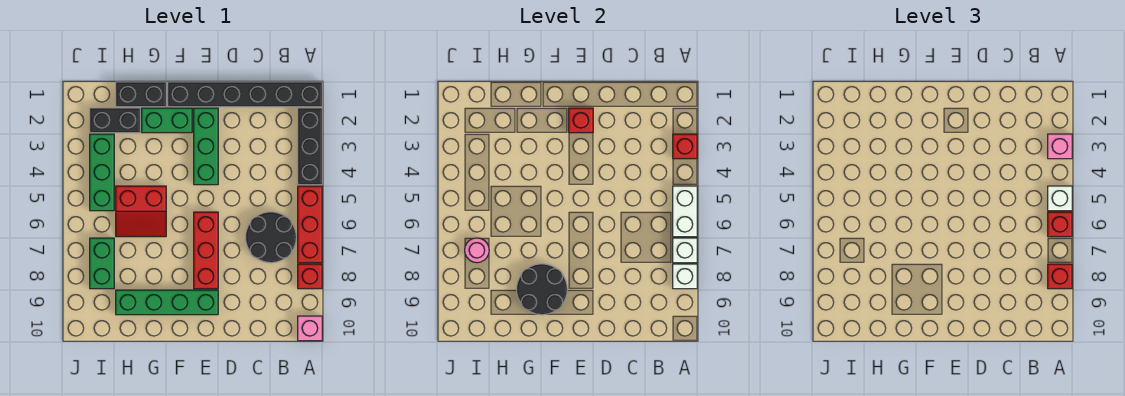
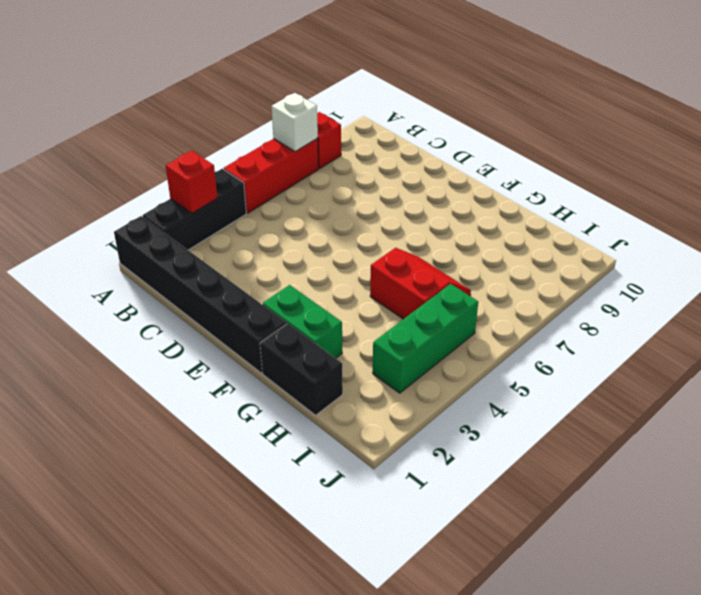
none -> pink 1x1 brick [298,316,322,341]
none -> black 2x2 round brick [246,212,296,263]
none -> green 1x3 brick [194,108,218,185]

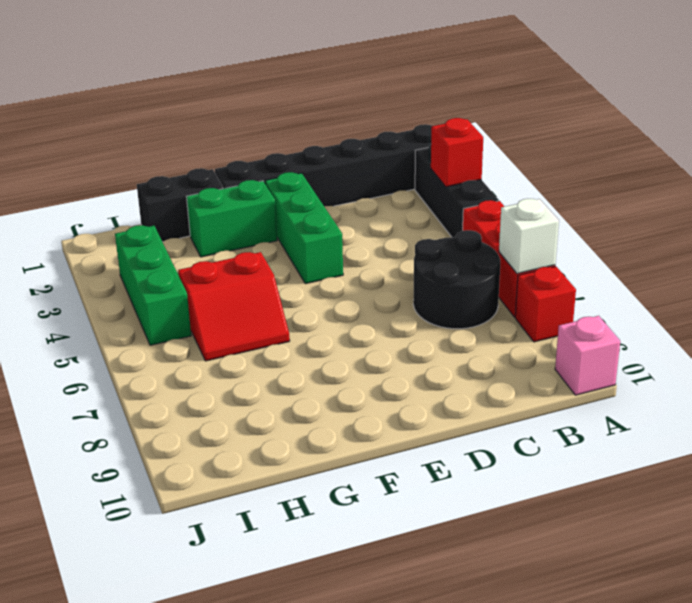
none -> red 1x3 brick [194,212,218,289]
none -> green 1x4 brick [116,290,218,315]
none -> black 1x2 brick [90,108,140,133]

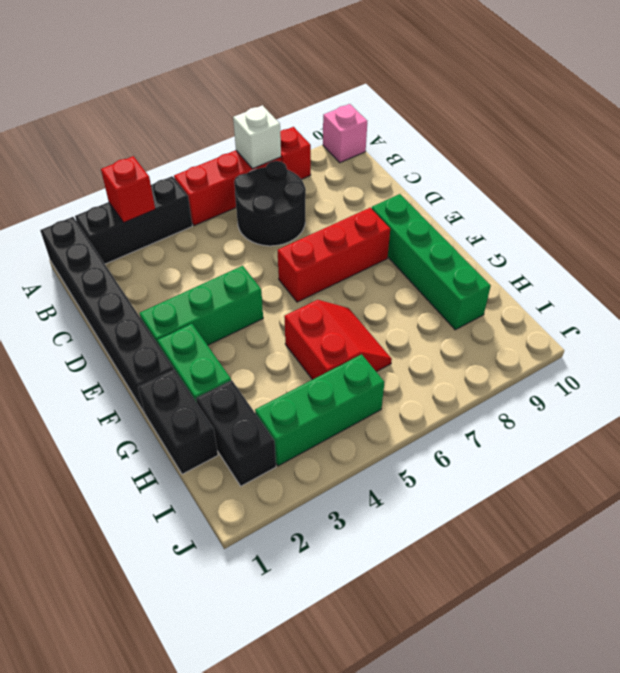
none -> green 1x2 brick [90,238,114,289]
none -> white 1x2 brick [673,186,697,237]
none -> white 1x1 brick [673,264,697,289]

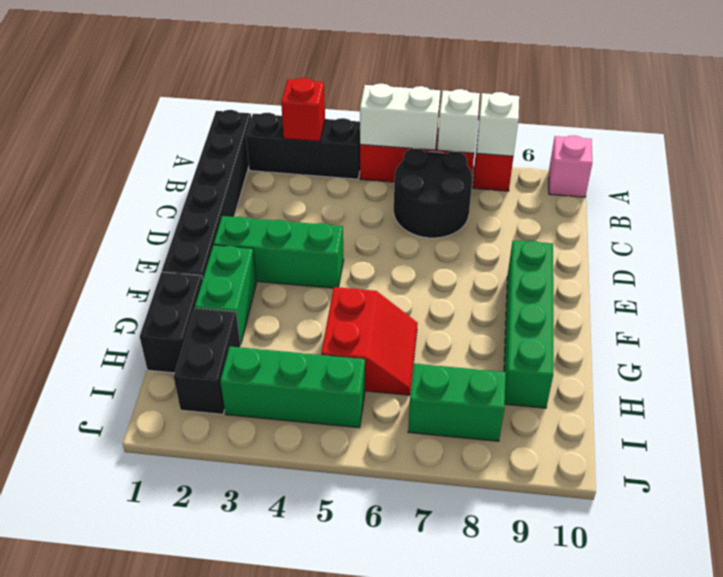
none -> red 1x3 brick [194,212,218,289]
none -> red 1x1 brick [569,108,593,133]
none -> black 2x2 round brick [517,264,567,315]

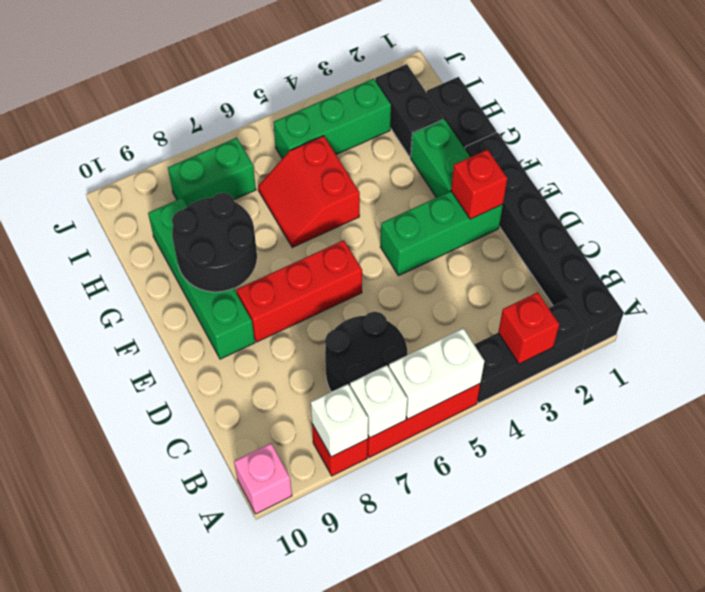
none -> pink 1x1 round brick [465,238,489,263]
none -> pink 1x1 brick [1048,134,1072,159]
none -> white 1x1 brick [1048,186,1072,211]

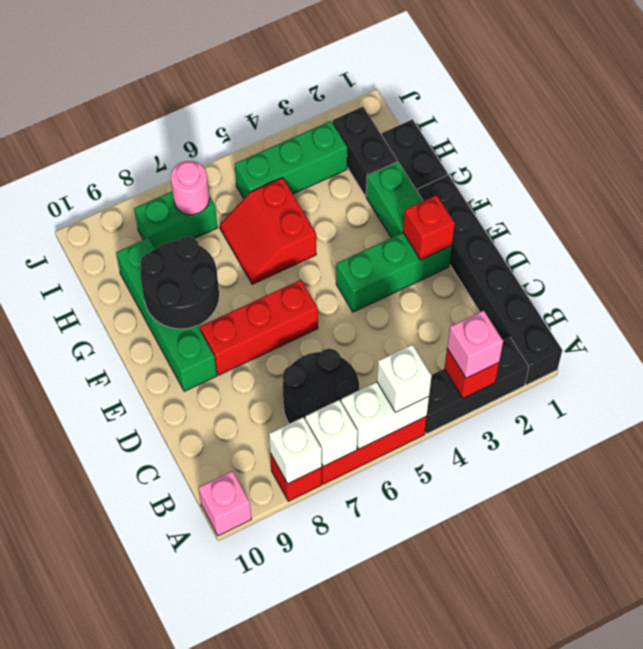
none -> red 1x1 brick [1048,212,1072,237]
none -> red 1x1 brick [1048,264,1072,289]

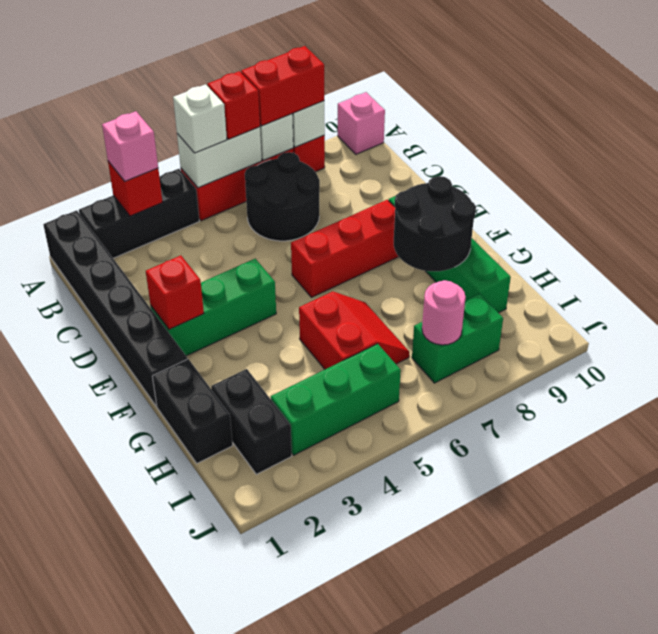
red 1x2 brick [241,46,324,126] -> red 1x1 brick [1048,264,1072,289]
none -> green 1x2 brick [142,108,192,133]

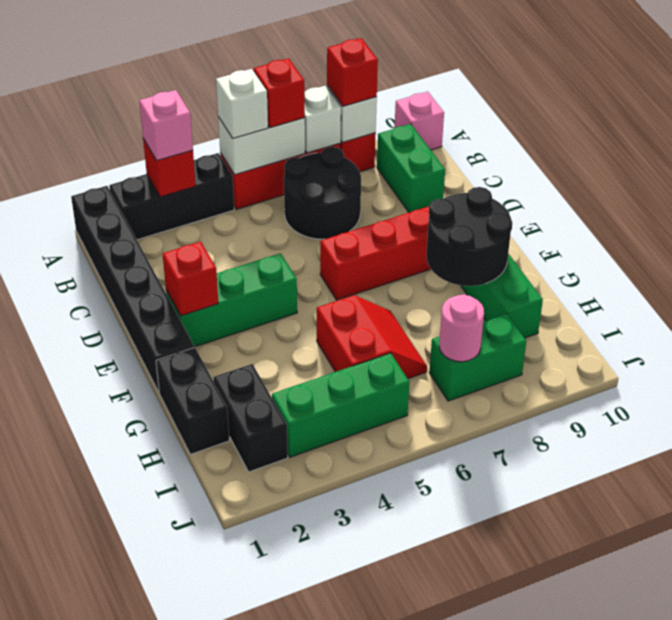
green 1x2 brick [377,124,445,212] -> green 1x2 brick moved to [142,108,192,133]

